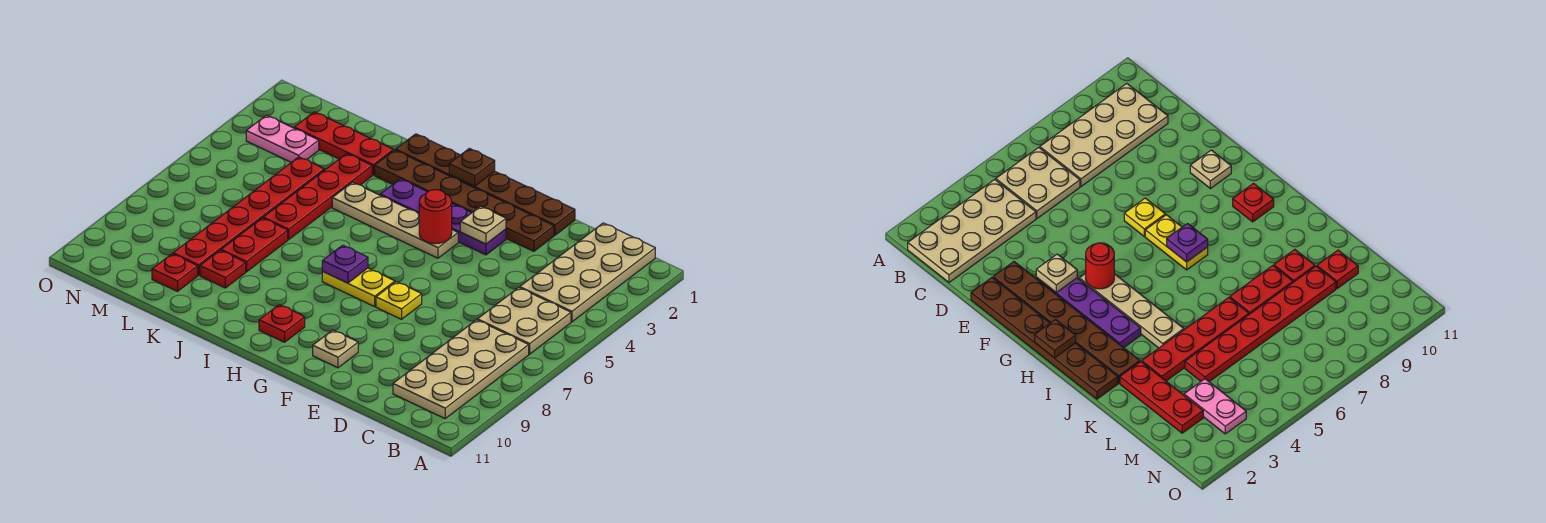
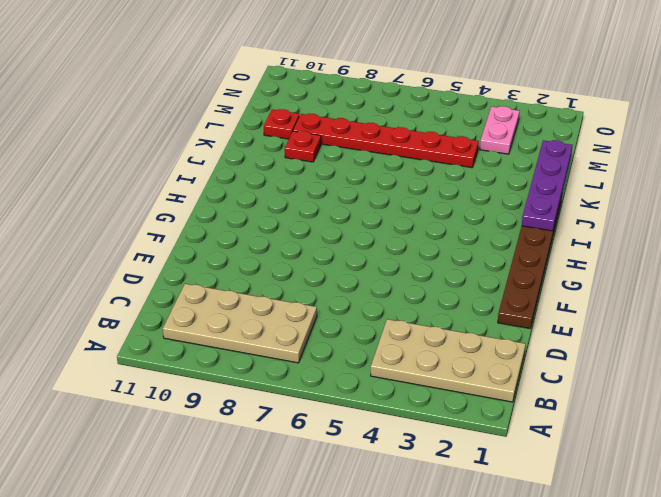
purple 1x4 plate [522,140,573,231] -> purple 1x4 plate moved to [380,179,506,255]
none -> tan 2x2 plate [477,288,571,354]
none -> brown 1x6 plate [375,150,554,251]
none -> yellow 1x1 plate [376,282,422,319]

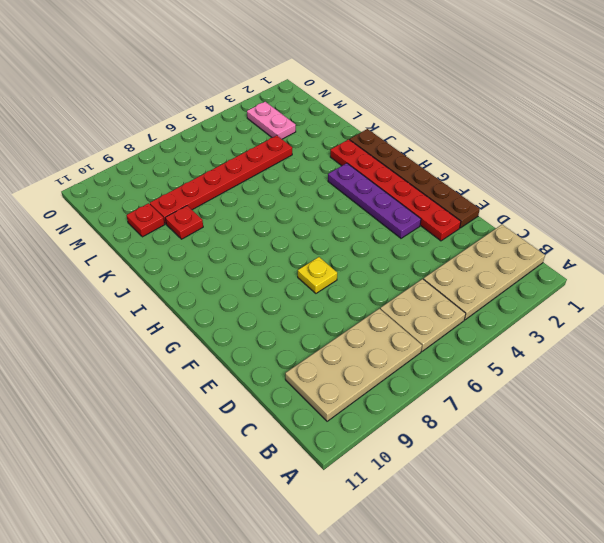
red 1x6 plate [330,139,461,241] -> brown 1x6 plate [375,150,554,251]
none -> tan 1x1 plate [313,330,358,368]
none -> tan 1x4 plate [332,182,458,258]
none -> yellow 1x2 plate [322,268,395,307]

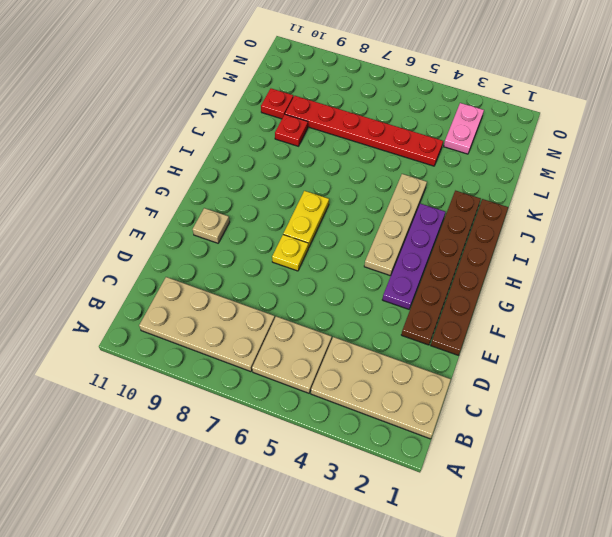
none -> red 1x1 plate [259,305,305,342]
none -> red 1x3 plate [294,112,393,175]
none -> red 1x4 plate [263,154,372,240]

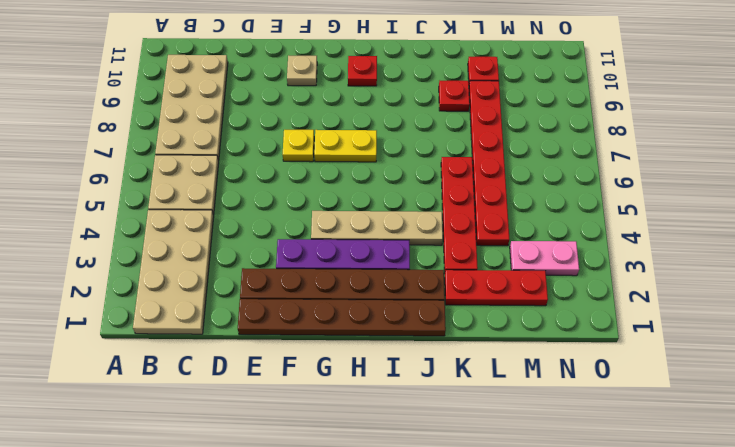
none -> red 1x2 plate [221,218,288,272]
none -> tan 1x1 plate [460,206,506,244]
none -> red 1x1 round brick [419,190,452,244]

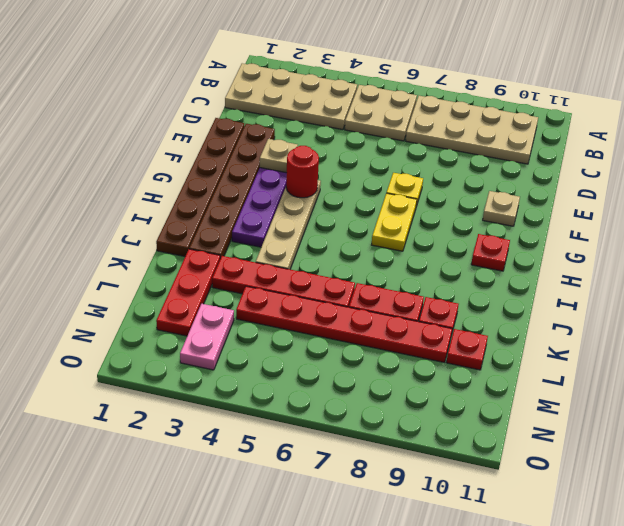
none -> brown 1x1 plate [449,148,495,186]
none -> purple 1x1 plate [322,245,368,283]

